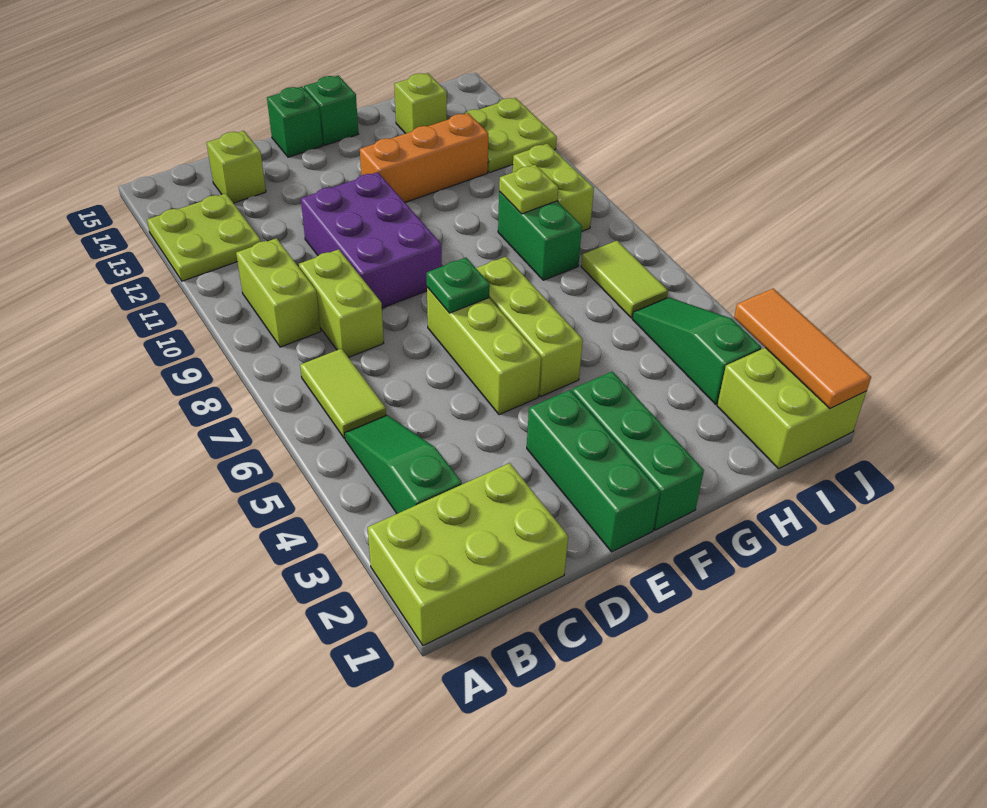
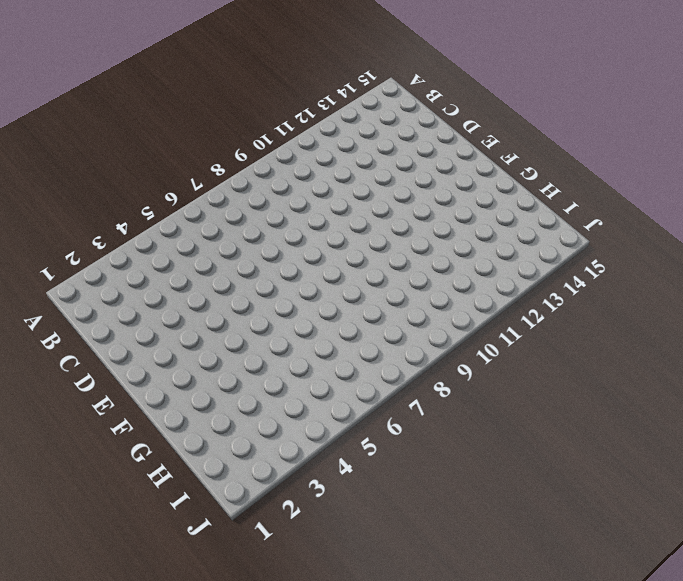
none -> lime 2x3 brick [368,463,568,646]
none -> lime 2x2 plate [147,193,261,281]
none -> green 1x3 slope [345,415,462,514]

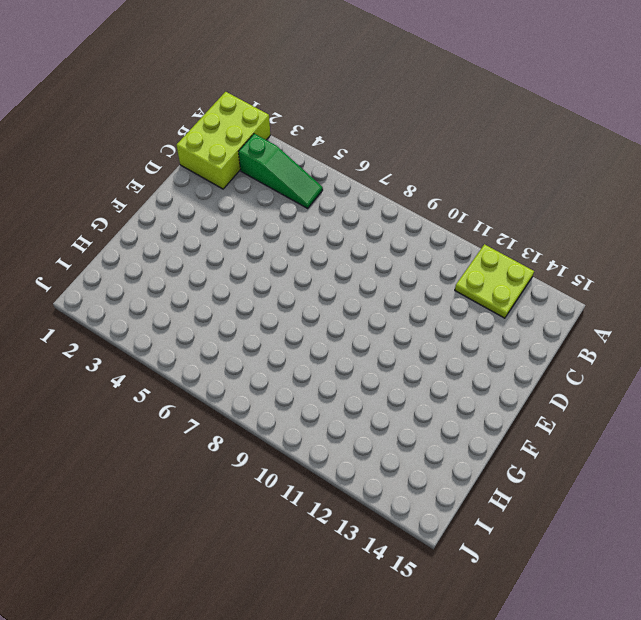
none -> lime 1x2 tile [300,349,386,438]
none -> lime 1x2 brick [236,238,321,347]
none -> lime 1x2 brick [299,249,384,358]

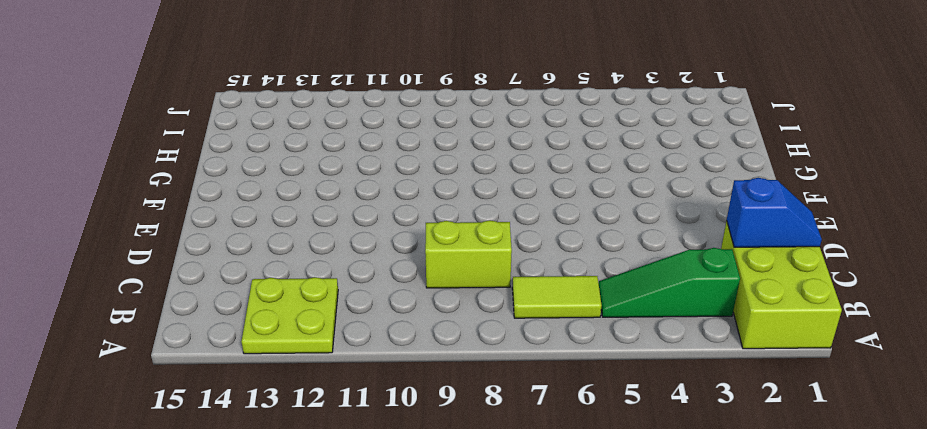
blue 1x2 slope [727,178,822,247] -> none
none -> lime 1x2 brick [236,238,321,347]
none -> lime 1x1 brick [207,131,266,203]
none -> purple 2x3 brick [301,172,442,308]

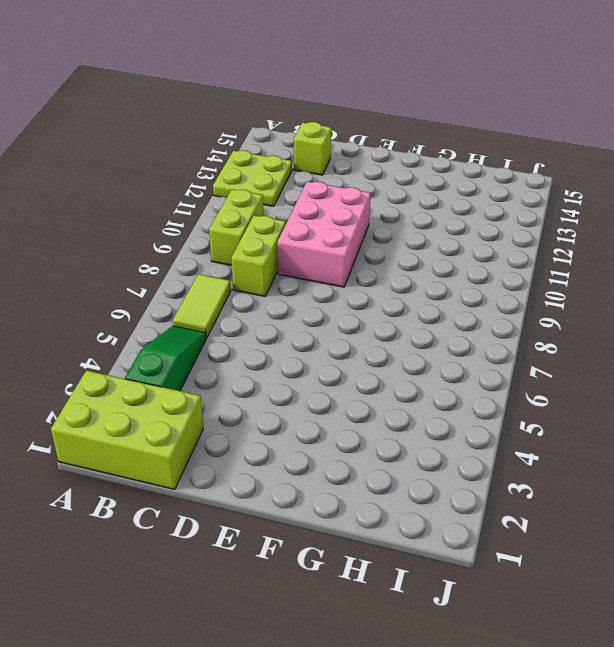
pink 2x3 brick [277,182,371,287] -> purple 2x3 brick [301,172,442,308]
none -> green 1x3 brick [527,390,660,552]
none -> lime 1x3 brick [427,287,541,415]
none -> green 1x1 brick [267,87,323,157]

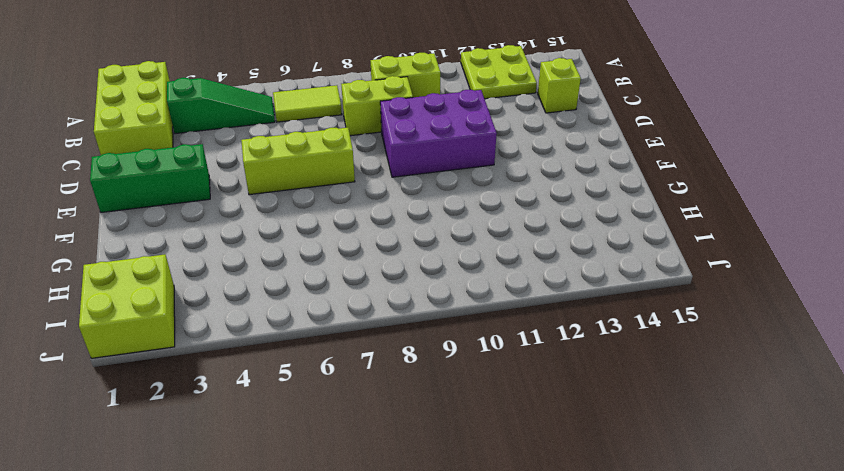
none -> green 1x1 brick [267,87,323,157]
none -> green 1x3 brick [572,371,704,530]
none -> lime 1x3 brick [476,257,583,397]

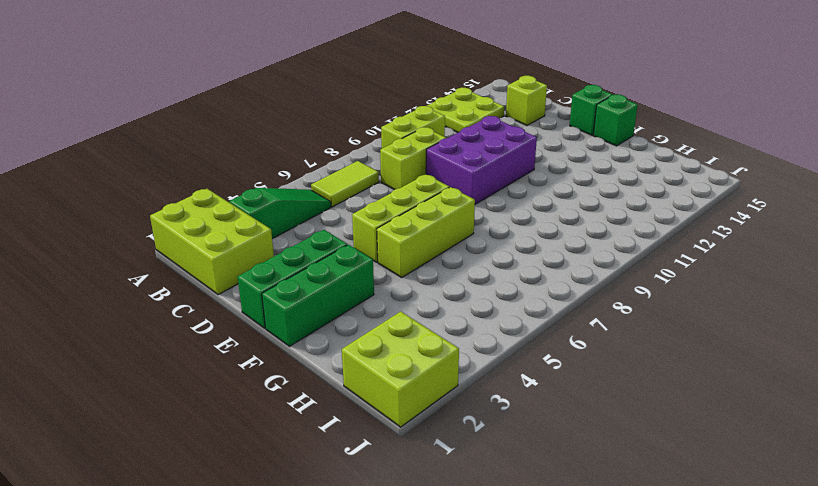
none -> orange 1x3 brick [360,113,488,202]
none -> green 1x2 brick [498,192,582,280]
none -> lime 1x1 brick [394,73,447,134]

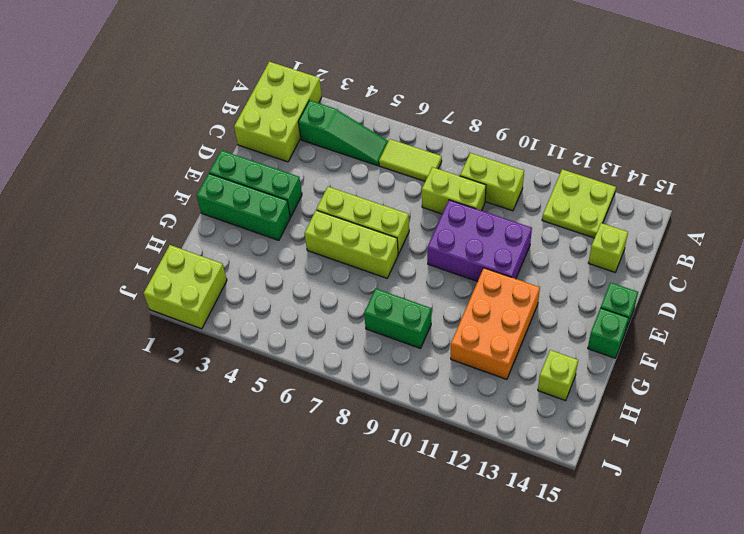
orange 2x3 brick [451,268,540,379] -> orange 1x3 brick [360,113,488,202]
none -> green 1x3 slope [632,297,761,404]
none -> lime 1x2 tile [581,241,668,318]
none -> lime 1x2 brick [513,144,594,231]

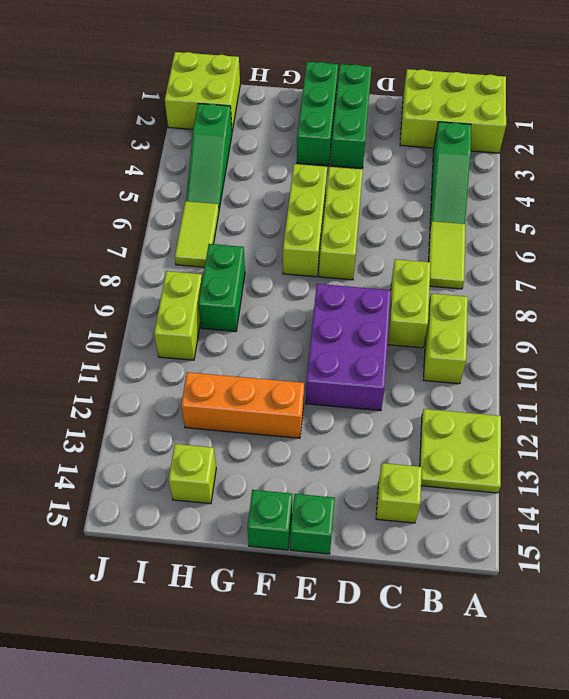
none -> lime 2x2 plate [465,98,557,173]
none -> green 1x1 plate [427,258,490,313]
none -> lime 1x1 plate [499,165,558,214]

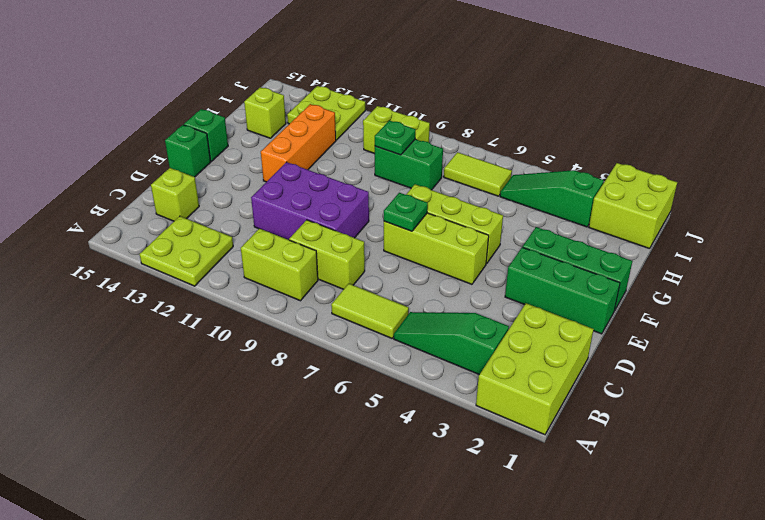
green 1x1 plate [375,120,415,155] -> lime 1x1 plate [499,165,558,214]
none -> orange 1x3 tile [734,289,871,409]

